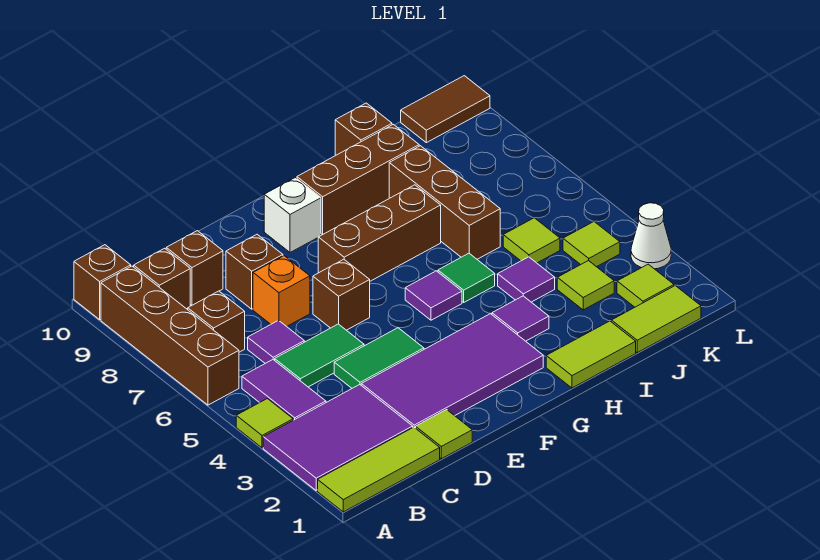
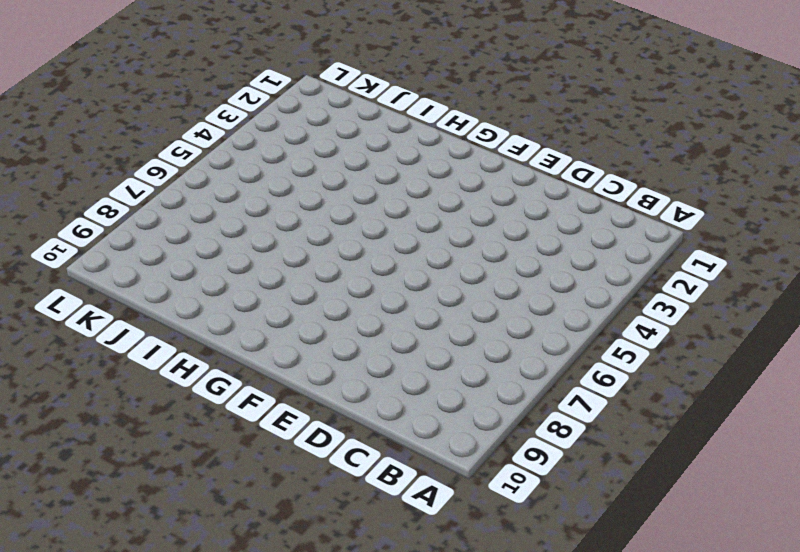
none -> lime 1x3 tile [318,427,440,512]
none -> purple 2x3 tile [263,385,413,490]
none -> lime 1x1 tile [236,399,293,448]
none -> brown 1x4 brick [101,266,239,405]

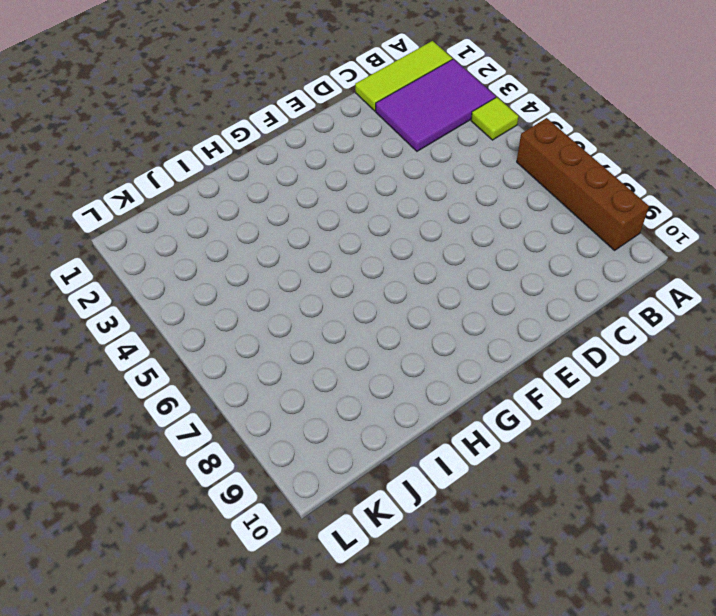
none -> brown 1x1 brick [74,245,131,320]
none -> purple 1x2 tile [242,360,326,420]
none -> brown 1x1 brick [188,291,245,352]
none -> brown 1x1 brick [133,248,190,309]

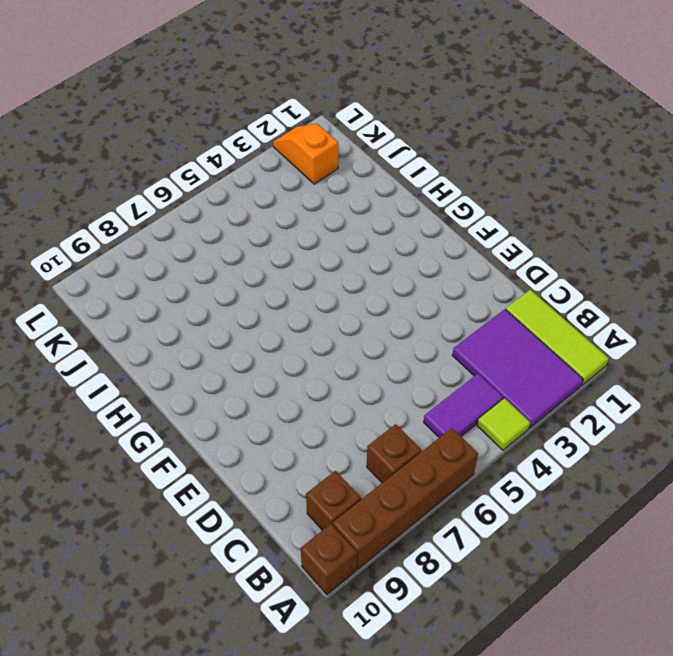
orange 1x2 slope [273,123,338,184] -> lime 1x1 tile [617,264,674,307]
none -> green 1x2 tile [275,324,364,387]
none -> purple 1x1 tile [248,320,304,363]
none -> brown 1x1 brick [166,231,223,305]
none -> lime 1x1 tile [416,410,472,459]

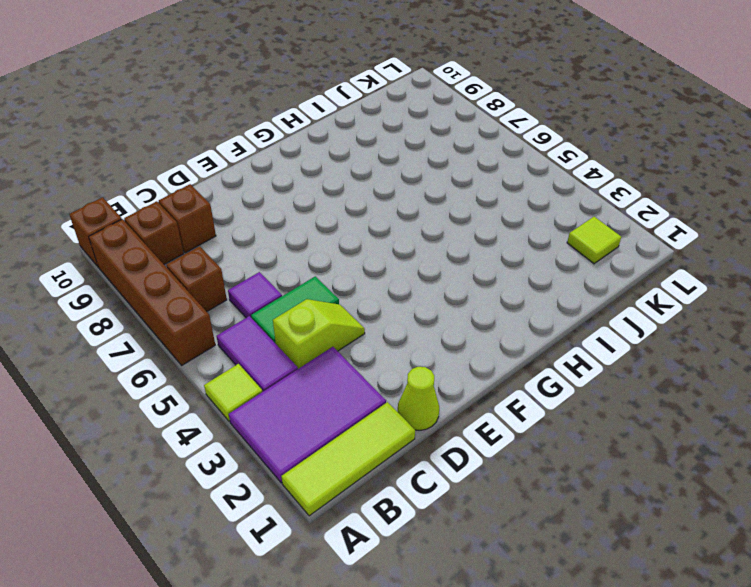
lime 1x2 slope [273,299,365,369] -> green 1x2 tile [334,328,424,388]
lime 1x1 cone [398,367,439,430] -> lime 1x1 tile [416,410,472,459]
none -> purple 2x4 tile [361,314,543,428]
none -> orange 1x1 brick [253,256,310,327]
none -> brown 1x1 brick [226,234,283,309]
none -> brown 1x1 brick [313,259,370,330]

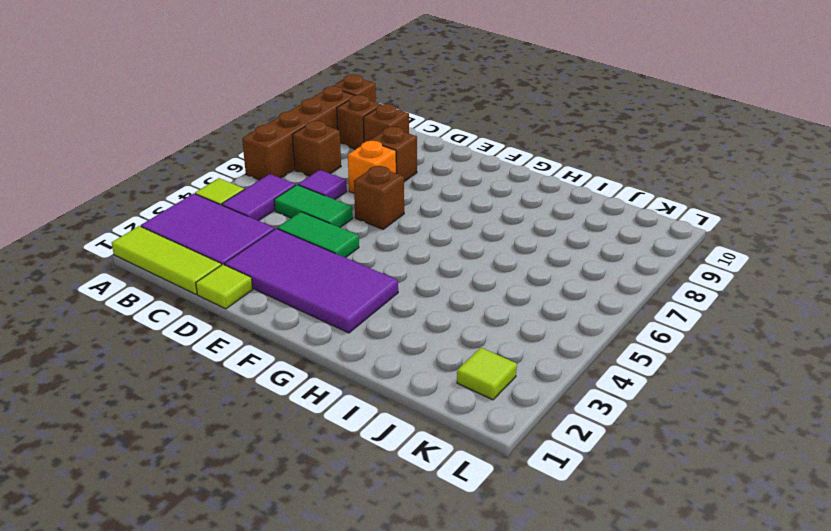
none -> brown 1x3 brick [318,185,441,281]
none -> white 1x1 brick [264,178,321,252]
none -> purple 1x1 tile [405,271,462,320]
none -> brown 1x3 brick [297,124,419,235]

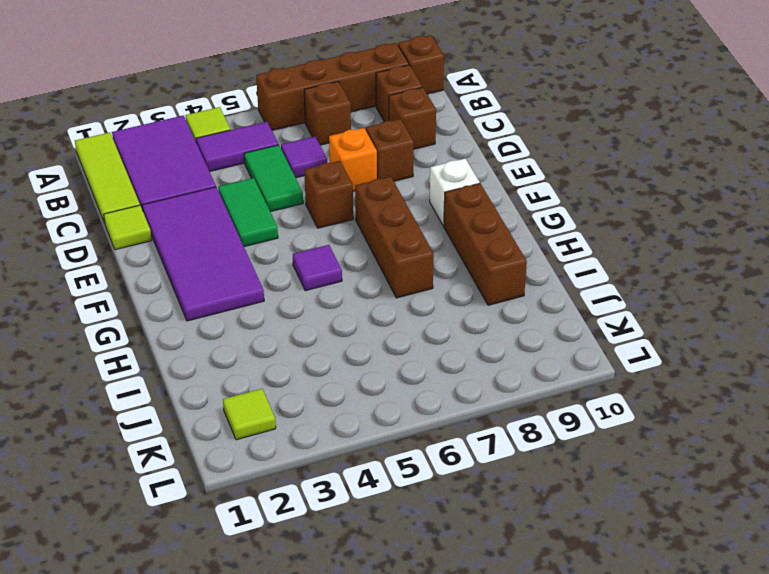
none -> lime 1x2 tile [546,321,636,388]
none -> purple 1x1 tile [492,296,549,341]
none -> green 1x1 tile [438,253,495,302]
none -> purple 1x1 tile [498,257,555,302]

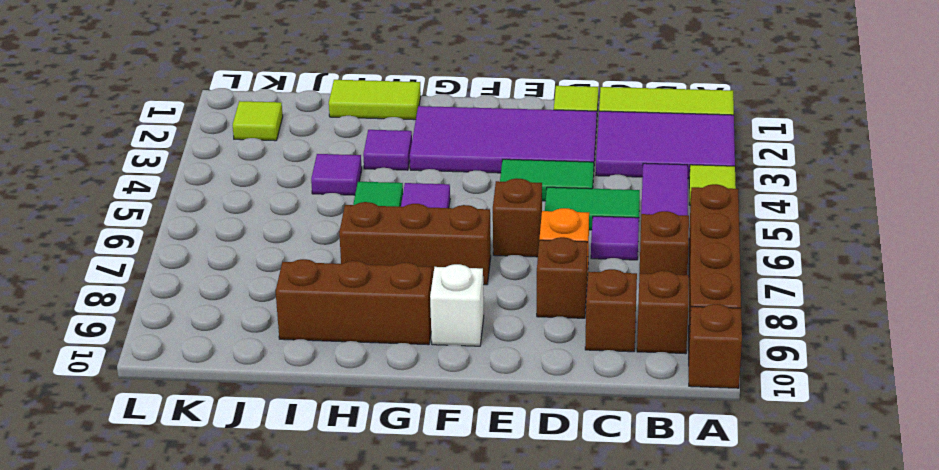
none -> brown 1x3 brick [389,146,500,259]
none -> brown 1x1 brick [335,103,392,156]
none -> lime 1x2 tile [612,286,701,353]
none -> lime 1x1 tile [557,260,614,310]

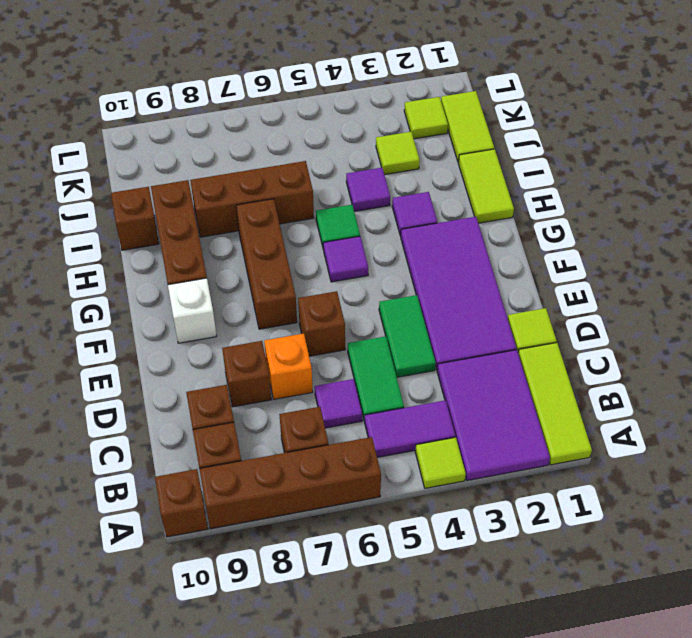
none -> lime 1x1 tile [503,218,560,263]
none -> lime 1x1 tile [563,222,620,267]
none -> brown 1x2 tile [401,76,490,143]
none -> white 1x1 cone [631,203,671,269]

